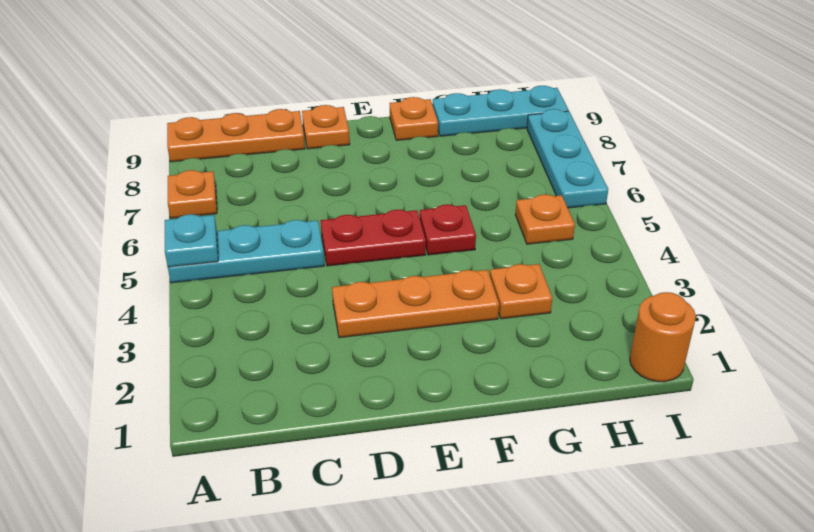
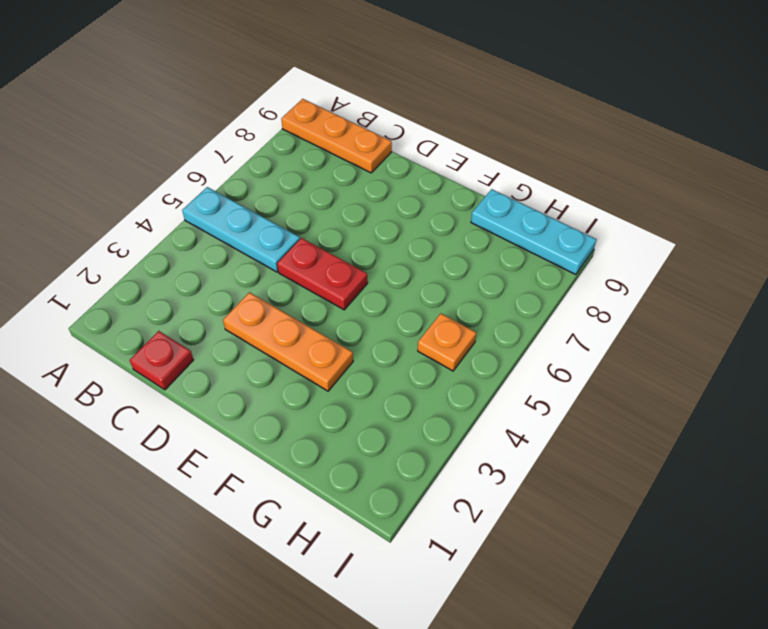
red 1x1 plate [130,331,193,390] -> red 1x1 plate moved to [420,204,476,255]
none -> orange 1x1 plate [168,170,217,218]
none -> orange 1x1 plate [302,105,350,149]
none -> orange 1x1 plate [390,97,438,140]

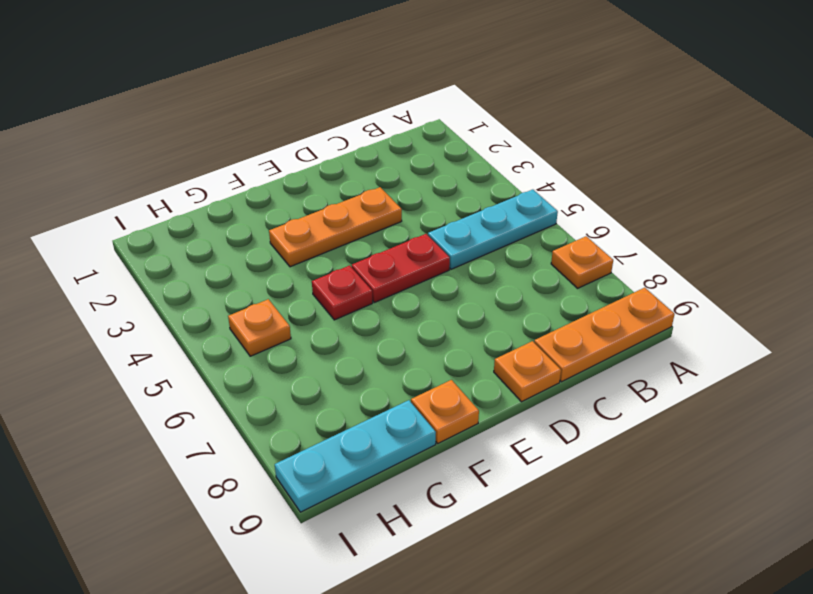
none -> orange 1x1 plate [490,264,552,319]
none -> orange 1x1 round brick [630,292,696,382]
none -> cyan 1x3 plate [527,109,608,208]

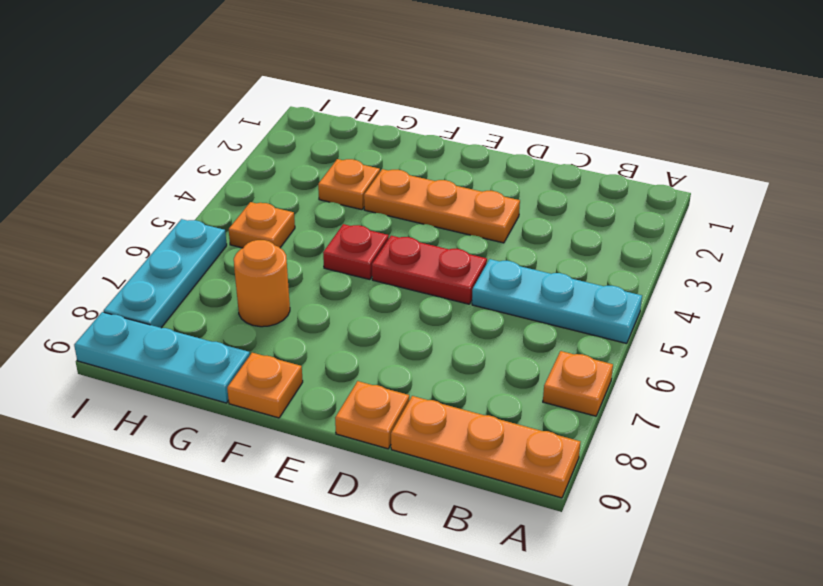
orange 1x1 round brick [234,240,290,327] -> orange 1x1 round brick moved to [630,292,696,382]
none -> cyan 1x1 plate [165,214,218,267]

